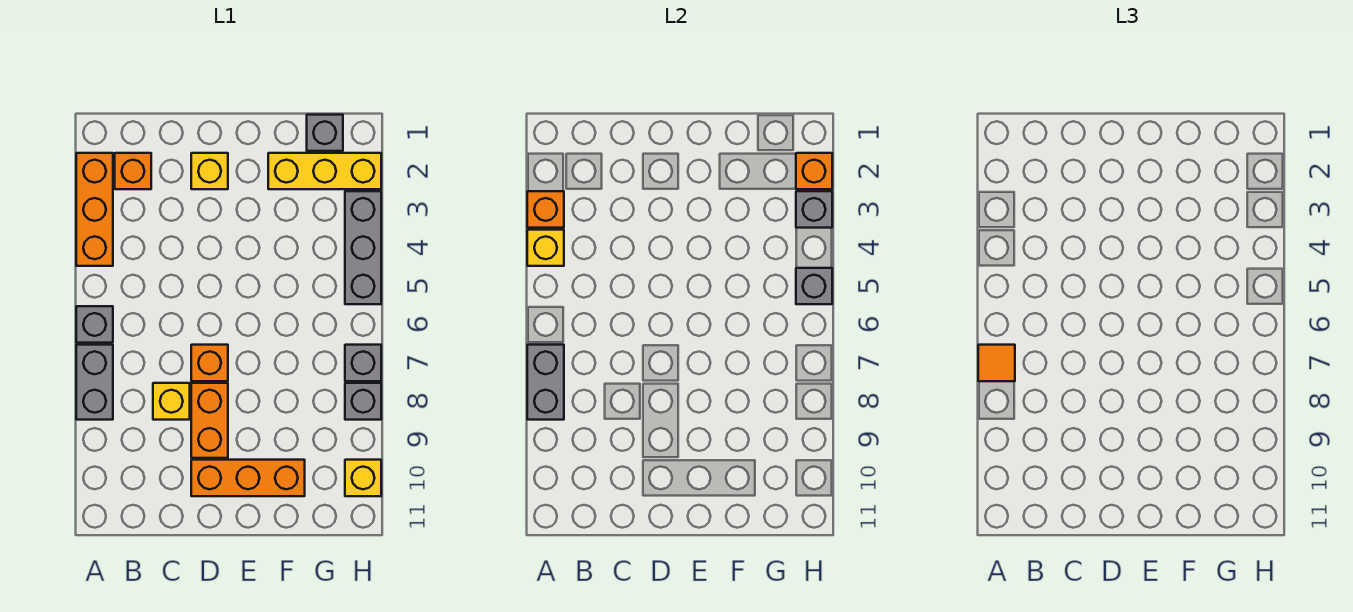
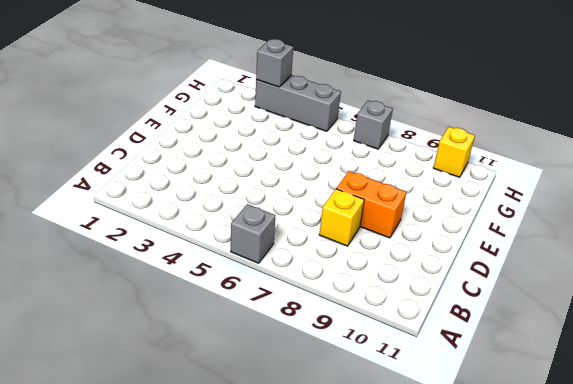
none -> orange 1x3 brick [76,153,113,266]
none -> grey 1x2 brick [76,345,113,420]
none -> orange 1x1 brick [115,153,151,189]

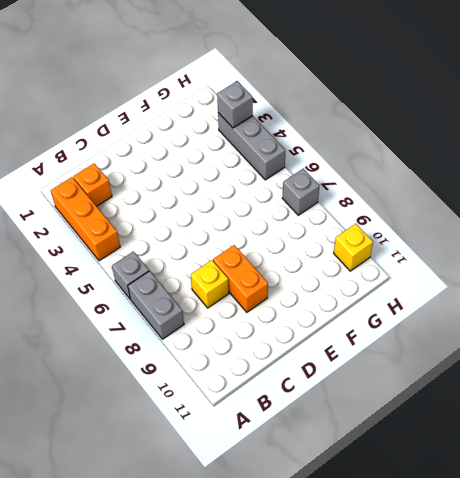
none -> yellow 1x1 brick [191,153,228,189]
none -> orange 1x1 brick [191,345,228,381]
none -> orange 1x3 brick [191,460,305,496]

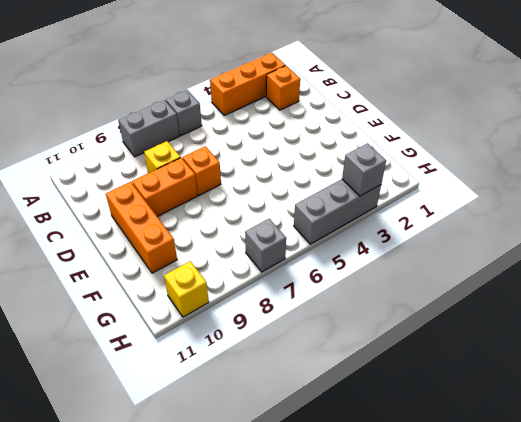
none -> yellow 1x1 brick [191,153,228,189]
none -> yellow 1x3 brick [268,153,381,189]
none -> grey 1x1 brick [307,115,343,151]

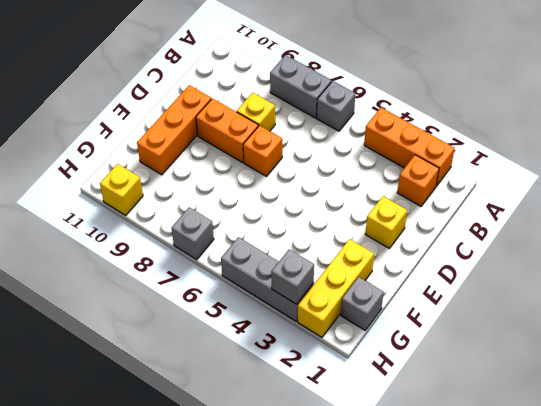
none -> grey 1x1 brick [345,383,381,420]
none -> orange 1x1 brick [527,191,564,228]
none -> yellow 1x1 brick [527,230,564,266]

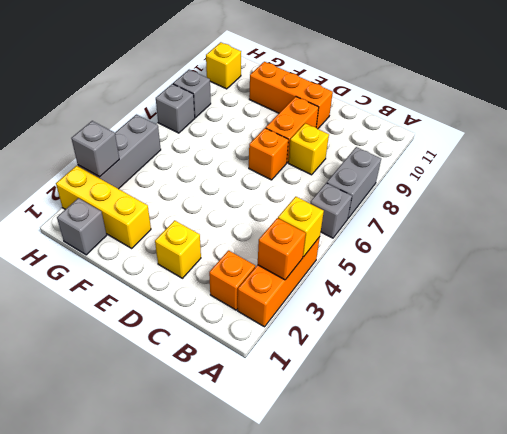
none -> grey 1x2 brick [527,345,564,420]
none -> orange 1x1 brick [796,153,832,189]
none -> grey 1x1 brick [796,268,832,304]

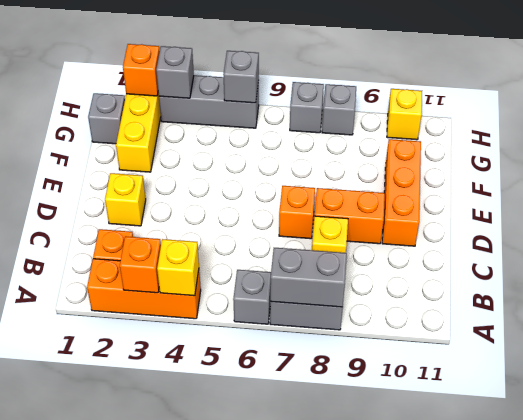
none -> orange 1x1 tile [978,345,1015,381]

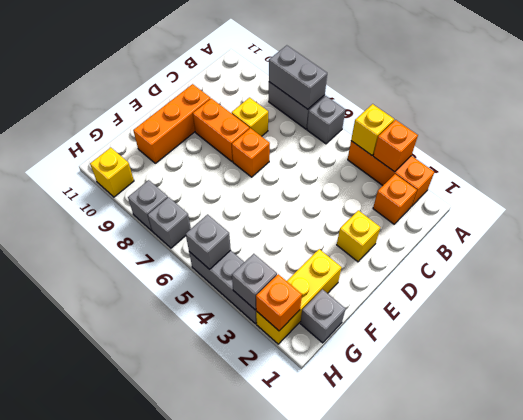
none -> orange 1x1 tile [978,345,1015,381]

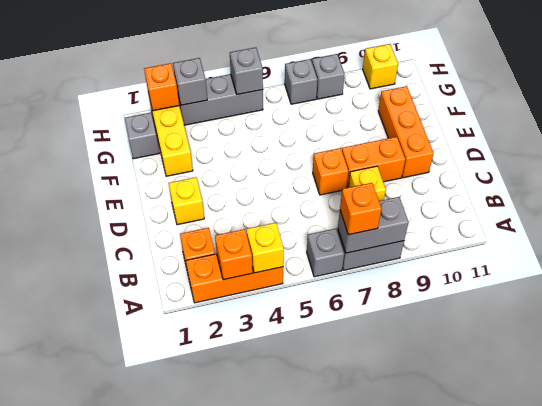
orange 1x1 brick [340,183,381,235] -> orange 1x1 tile [978,345,1015,381]

